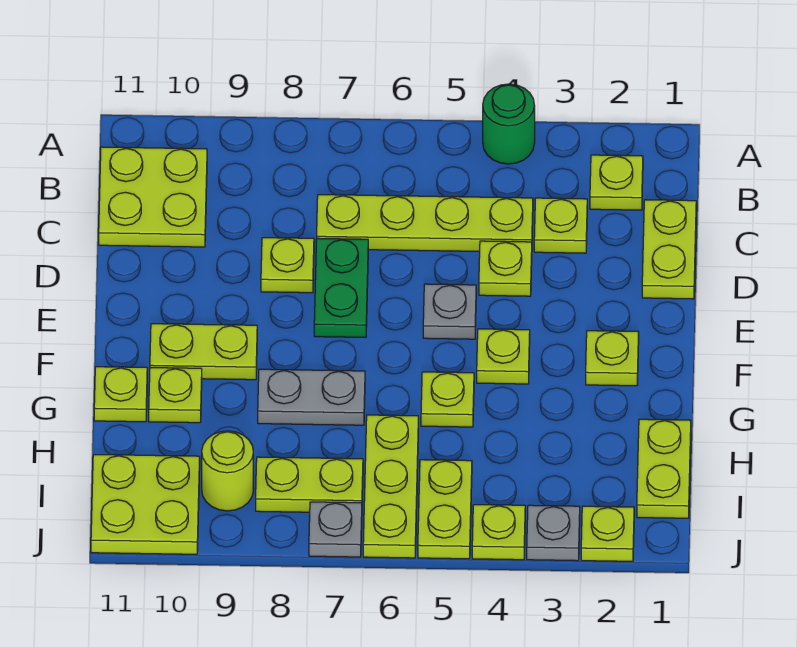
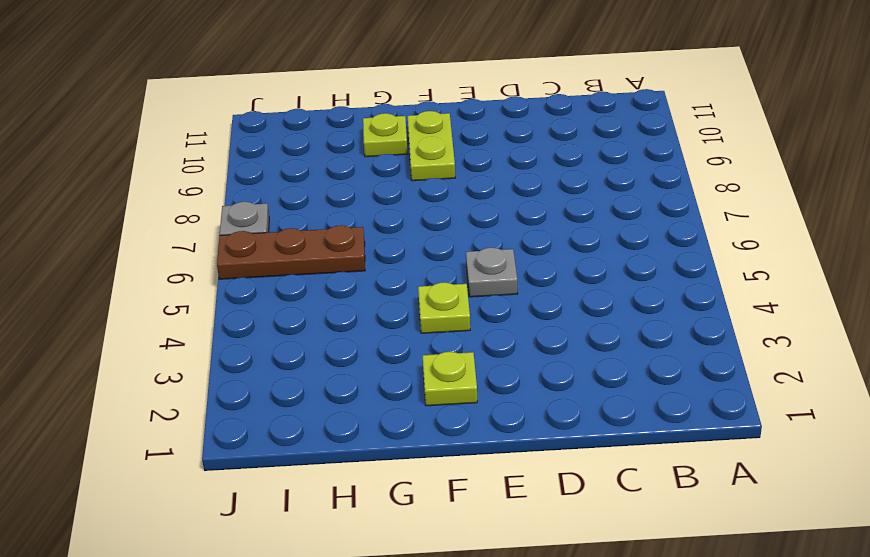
brown 1x3 plate [217,225,365,279] -> lime 1x3 plate [363,415,418,558]
none -> green 1x1 round brick [483,84,535,164]
none -> lime 1x1 plate [590,155,643,210]
none -> lime 2x2 plate [99,147,207,247]

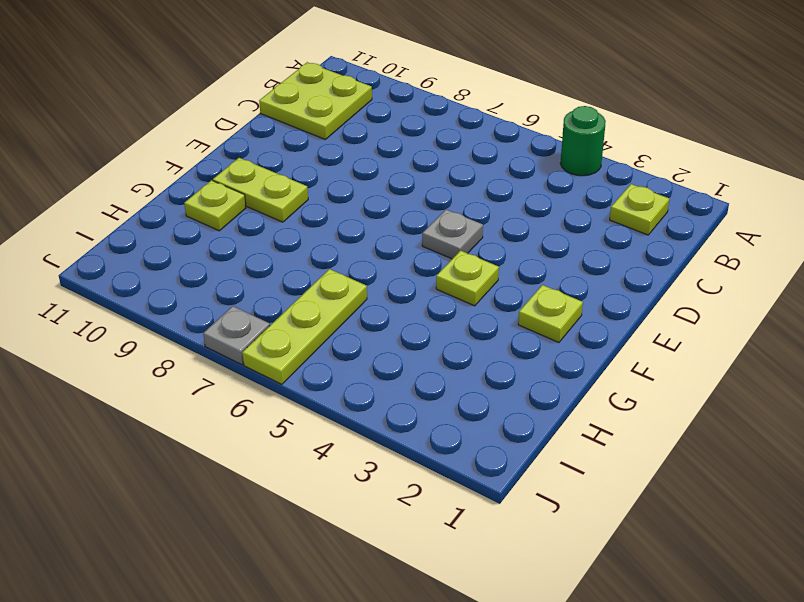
none -> lime 1x2 plate [642,200,696,299]
none -> lime 1x1 plate [534,198,587,253]
none -> lime 1x4 plate [317,195,533,251]

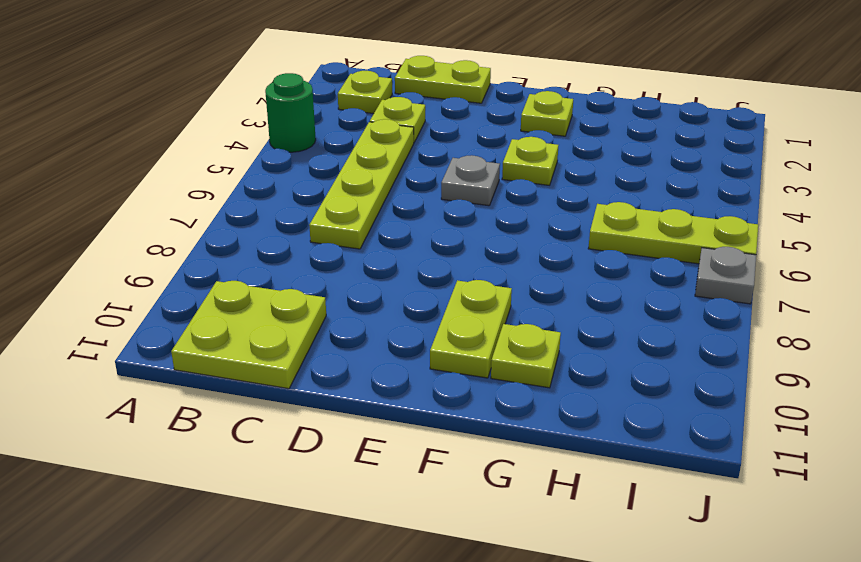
none -> lime 1x1 plate [479,241,532,296]
none -> green 1x2 plate [314,238,368,337]
none -> lime 1x1 plate [261,238,314,293]

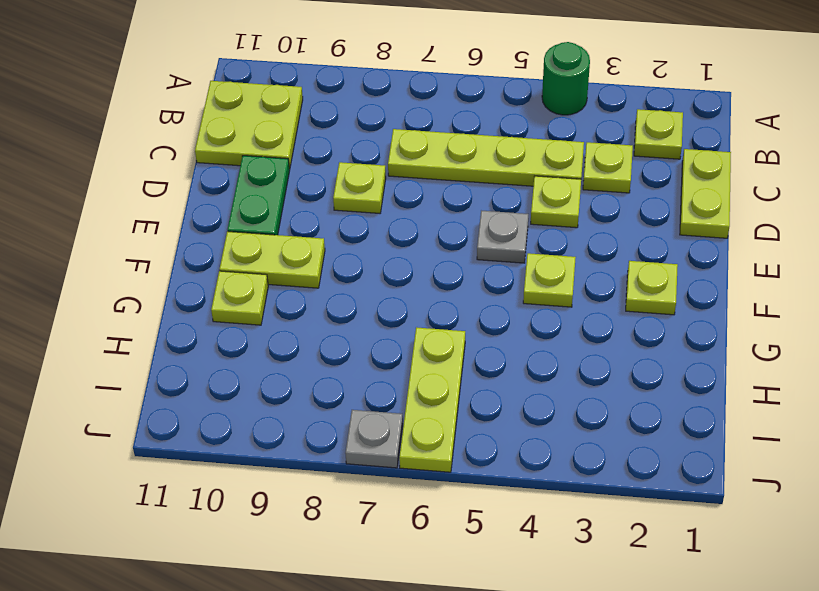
green 1x2 plate [228,156,290,235] -> green 1x2 plate moved to [314,238,368,337]
none -> lime 1x1 plate [421,372,474,427]
none -> grey 1x2 plate [258,369,365,425]
none -> lime 1x1 plate [94,367,147,422]

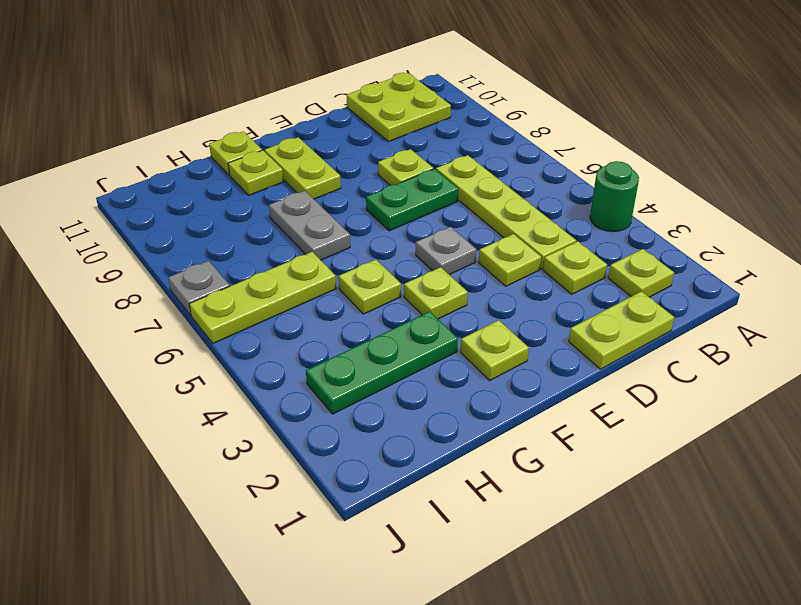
green 1x3 plate [306,312,458,414] -> none
none -> lime 1x2 plate [637,419,691,518]
none -> lime 1x2 plate [418,460,472,559]
none -> lime 1x2 plate [256,457,363,512]

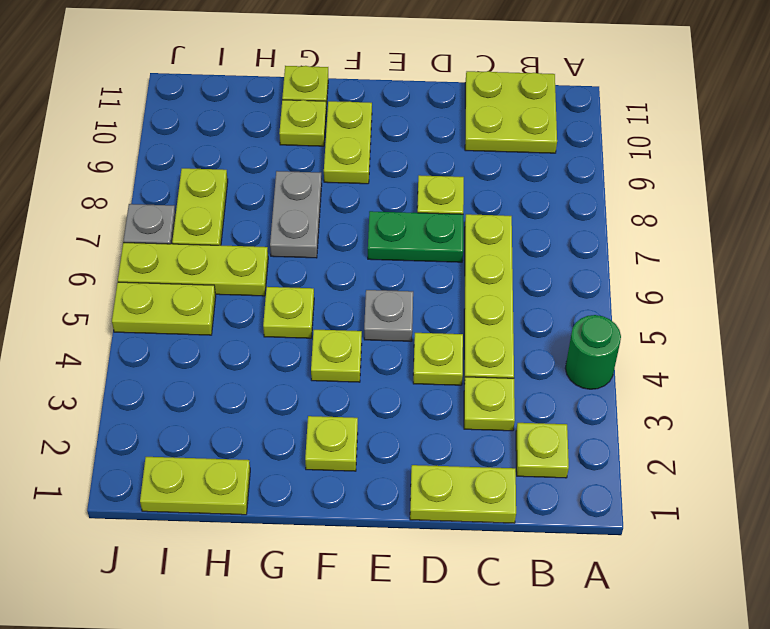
none -> lime 1x1 round brick [202,431,253,511]
none -> lime 2x2 plate [91,455,200,554]
none -> lime 1x1 plate [581,506,634,561]

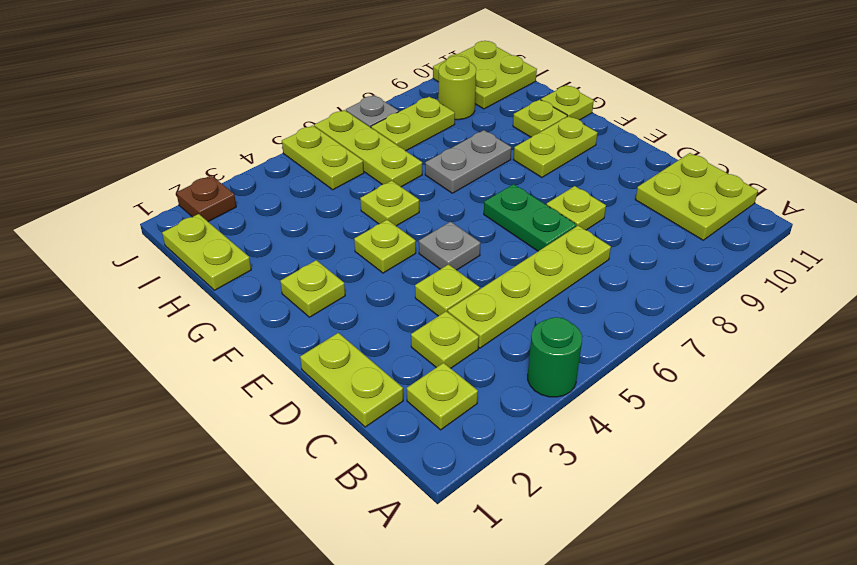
brown 1x1 plate [176,175,236,222] -> lime 1x1 plate [581,506,634,561]
none -> grey 1x1 plate [527,505,580,561]
none -> lime 1x1 plate [472,505,525,560]

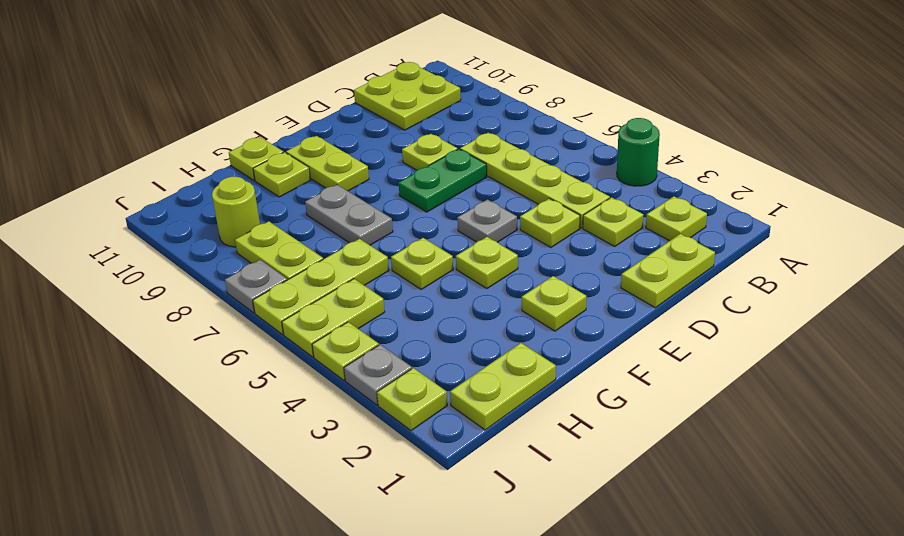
none -> lime 2x2 plate [91,455,200,554]

